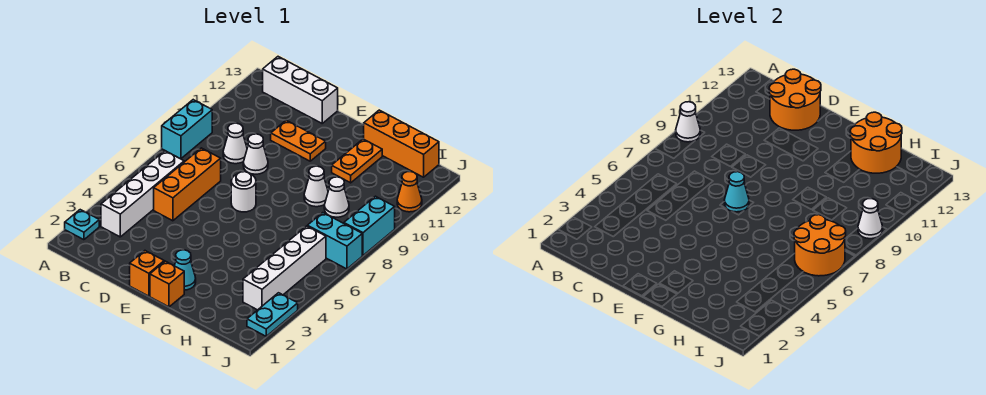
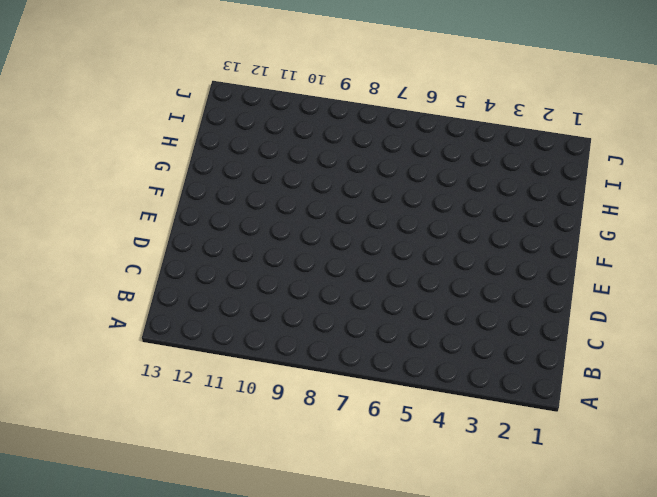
none -> cyan 1x1 plate [65,210,99,240]
none -> cyan 1x2 brick [162,100,212,159]
none -> white 1x4 brick [101,151,184,237]

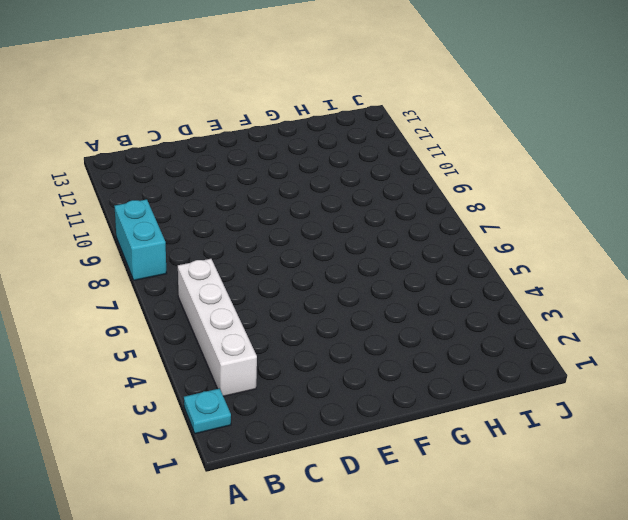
none -> white 1x3 brick [263,57,338,123]
none -> orange 1x3 brick [154,148,221,221]
none -> white 1x1 cone [223,123,247,164]

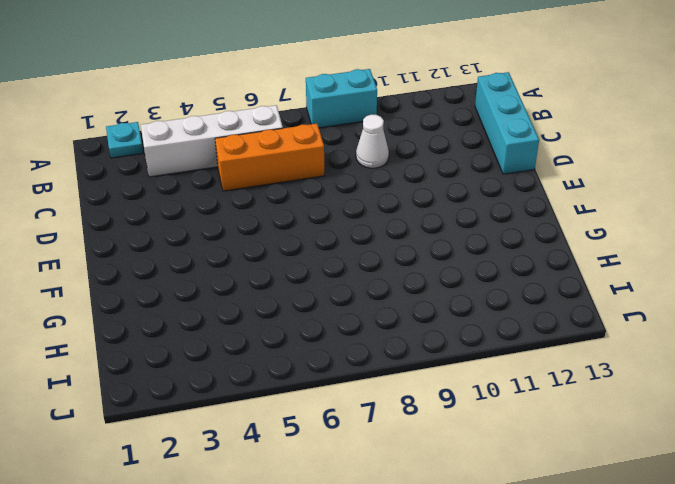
cyan 1x3 brick [475,72,539,174] -> white 1x3 brick [263,57,338,123]
none -> white 1x1 cone [243,134,268,174]
none -> orange 1x2 plate [271,120,326,161]
none -> orange 1x1 brick [130,251,164,296]

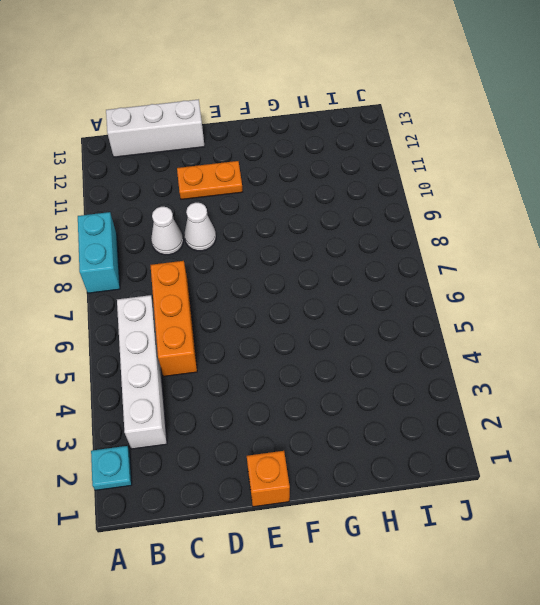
none -> white 1x1 round brick [231,172,256,212]
none -> orange 1x1 brick [150,261,184,307]
none -> cyan 1x1 cone [174,250,196,290]

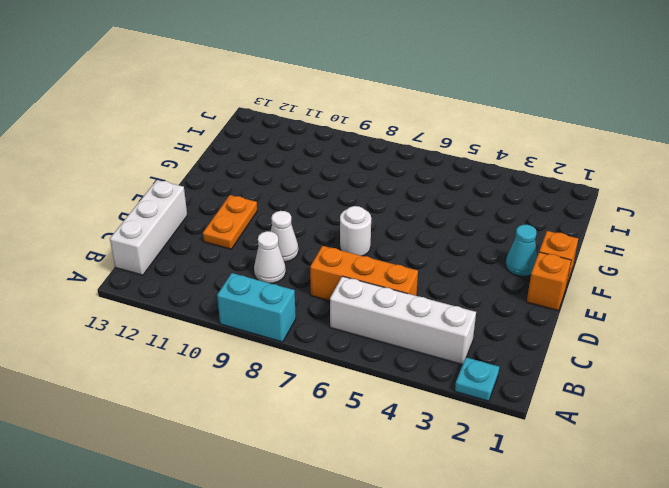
none -> white 1x1 cone [304,166,328,207]
none -> orange 1x2 plate [332,139,382,183]
none -> orange 1x3 brick [364,110,439,177]

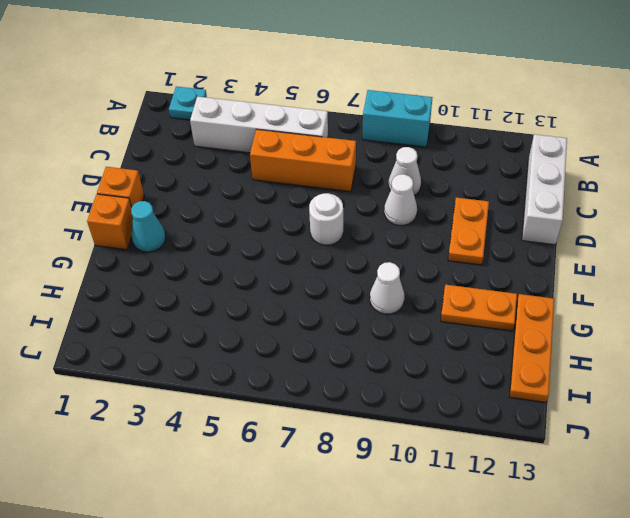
orange 1x3 plate [510,294,554,402] -> orange 1x3 brick [364,110,439,177]
none -> white 1x1 cone [324,177,349,217]
none -> white 1x4 brick [243,226,326,310]
none -> cyan 1x2 brick [307,213,362,269]

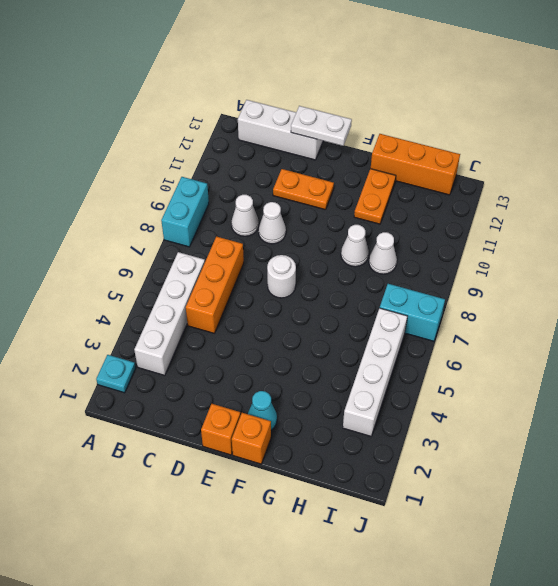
white 1x2 plate [291,106,352,146] -> orange 2x2 round brick [769,69,821,130]
none -> cyan 1x2 plate [247,293,298,336]
none -> cyan 1x2 brick [344,196,395,255]
none -> orange 1x1 cone [397,172,422,212]

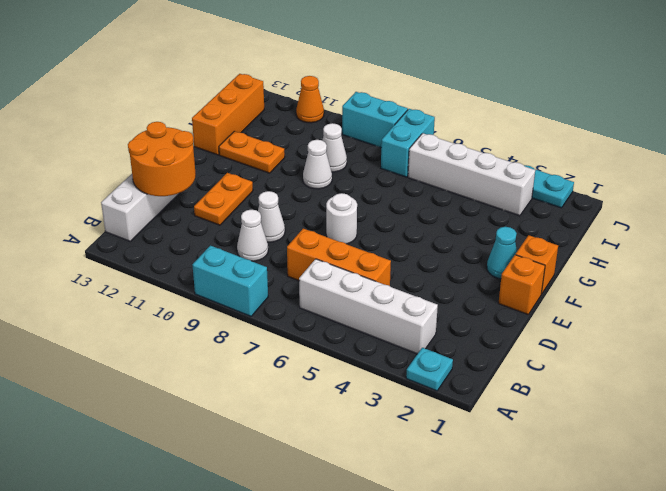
none -> white 1x1 cone [676,102,700,142]
none -> cyan 1x1 cone [724,172,749,212]
none -> orange 2x2 round brick [850,112,902,173]

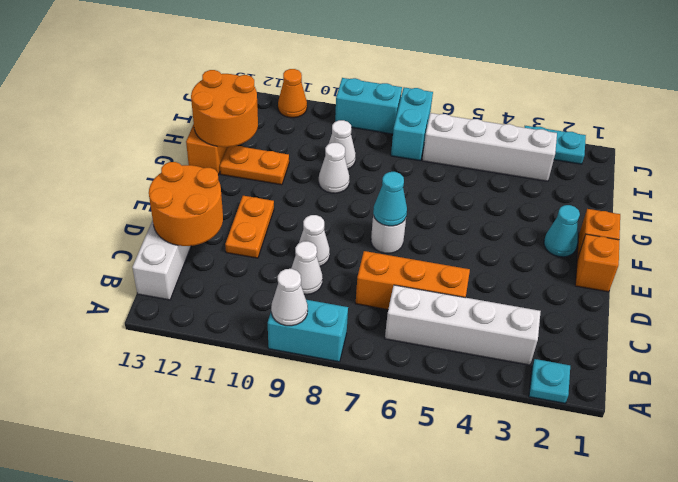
none -> orange 2x2 round brick [794,215,846,276]
none -> white 1x1 cone [858,199,883,239]

